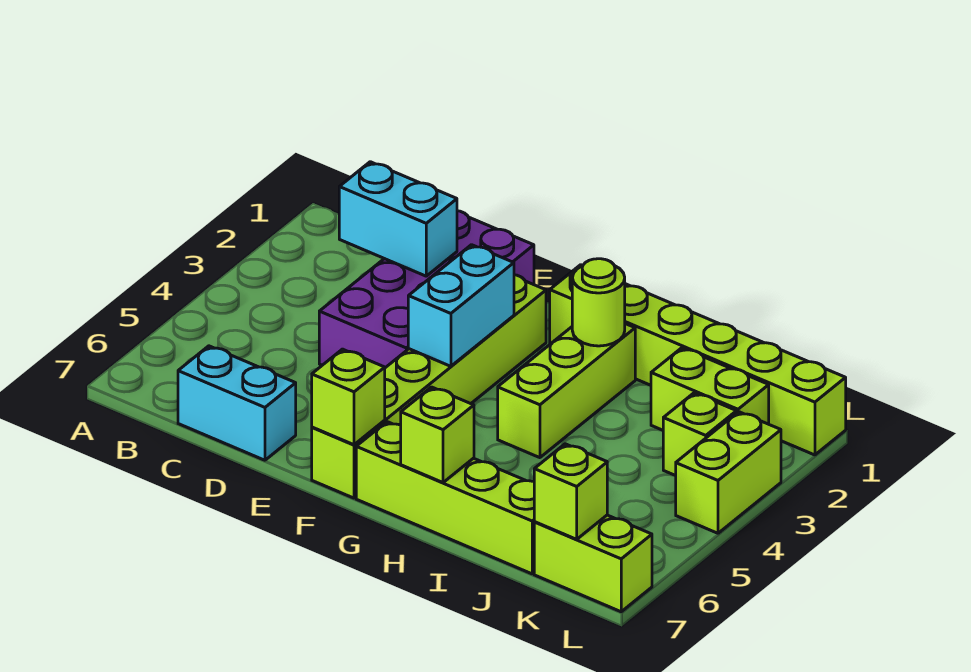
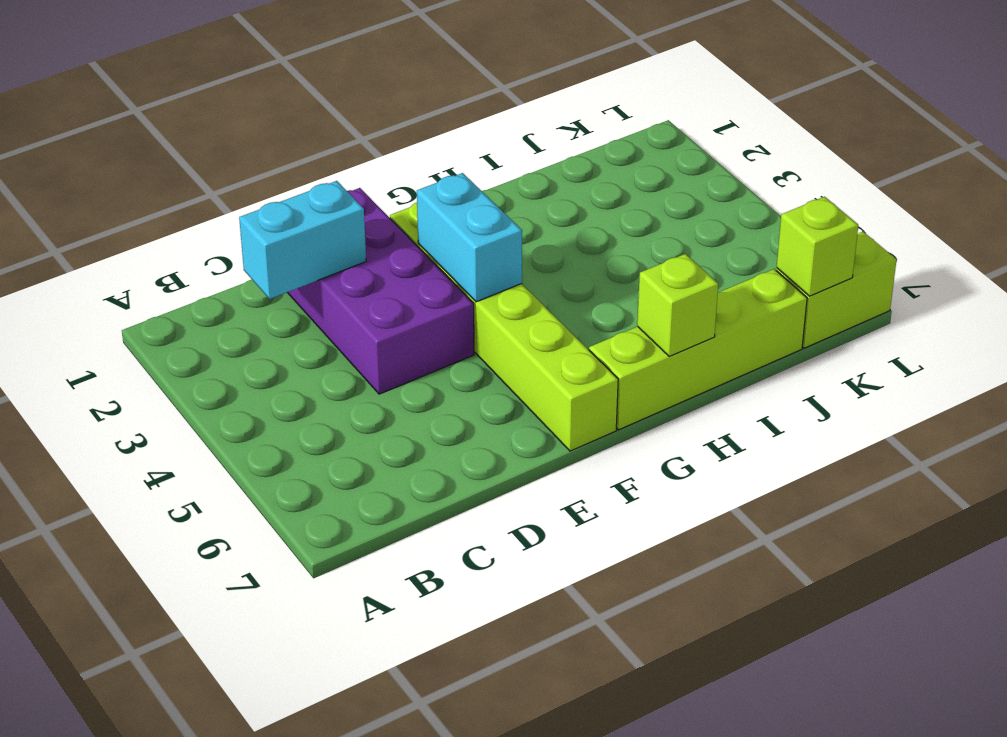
none -> cyan 1x2 brick [178,346,296,460]
none -> lime 1x6 brick [550,265,846,455]
none -> lime 1x3 brick [498,324,635,458]

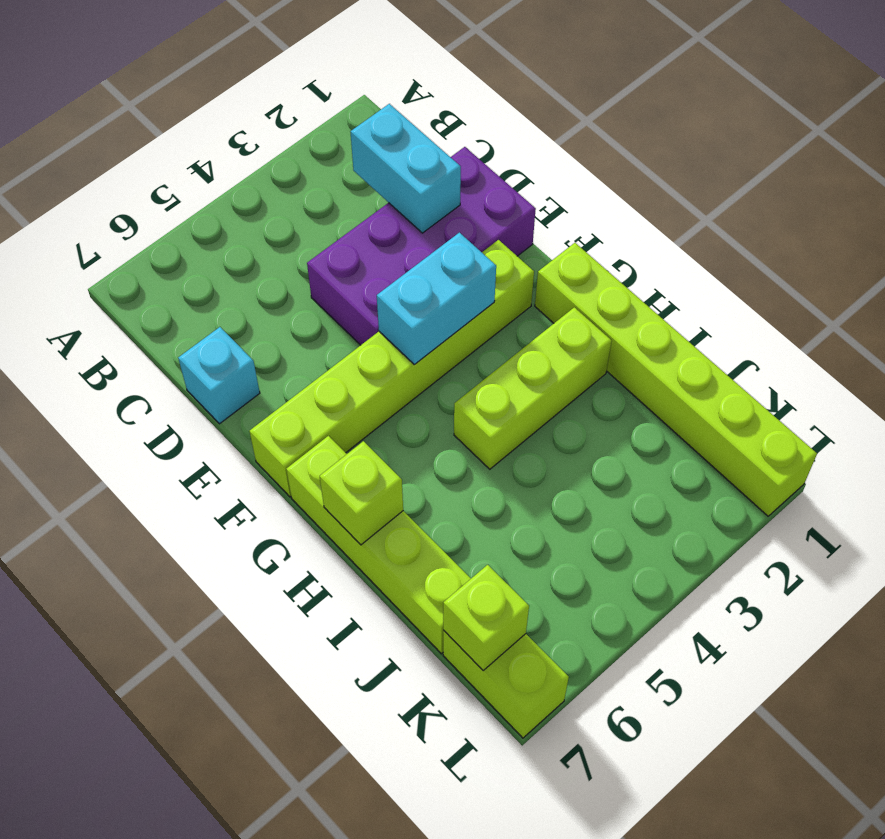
cyan 1x1 brick [178,327,260,424] -> cyan 1x2 brick [178,346,296,460]
none -> lime 1x2 brick [651,348,769,430]
none -> lime 1x1 brick [663,393,737,476]
none -> lime 1x2 brick [676,412,781,533]

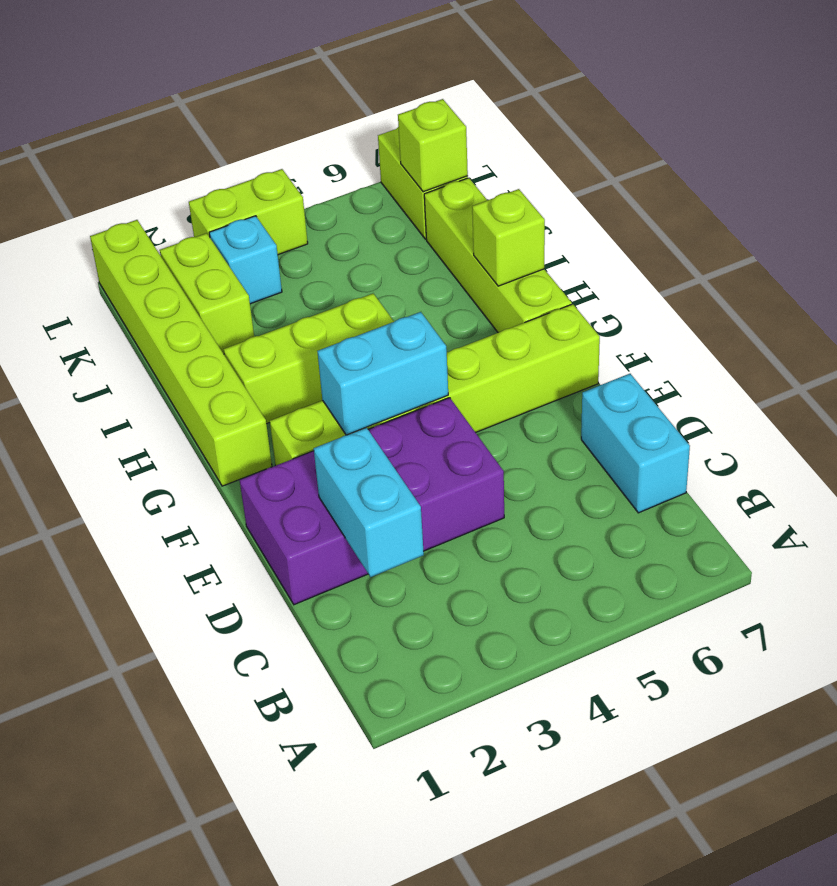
cyan 1x1 brick [209,216,282,304] -> lime 1x1 brick [663,393,737,476]
none -> lime 1x1 brick [312,349,385,445]
none -> lime 1x1 round brick [572,259,625,346]

